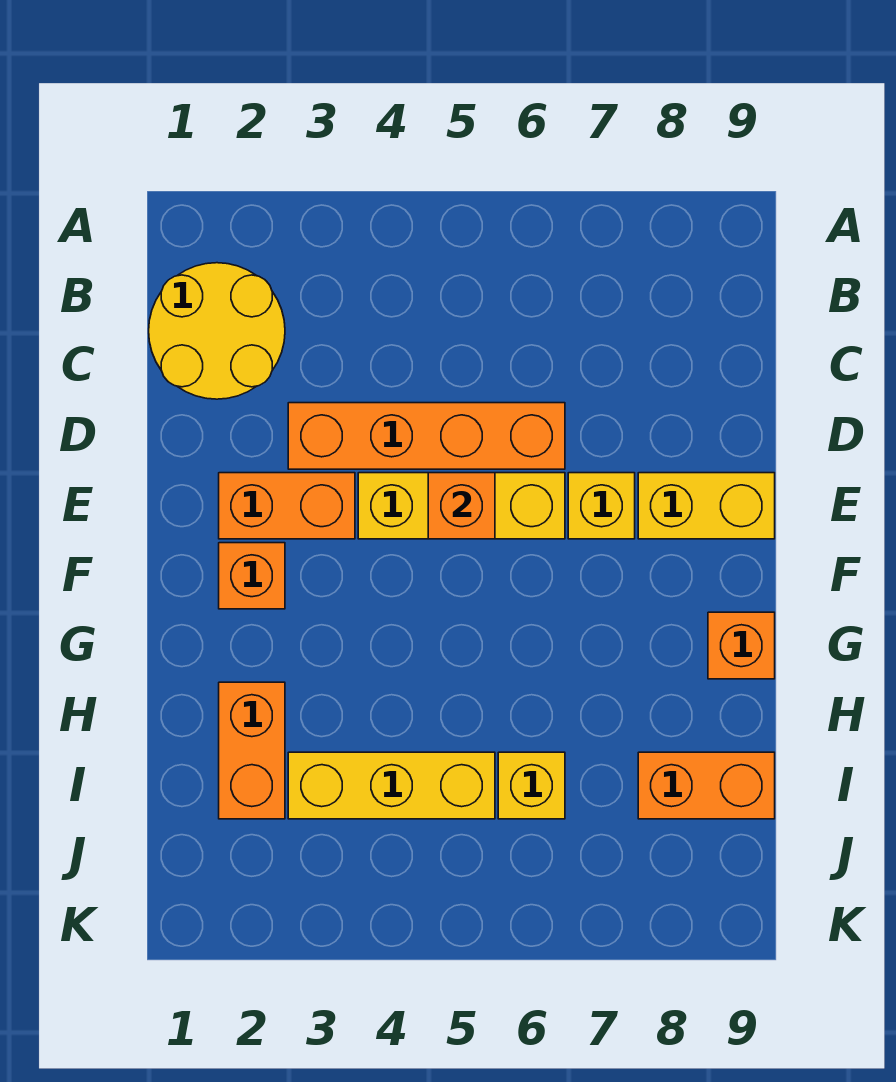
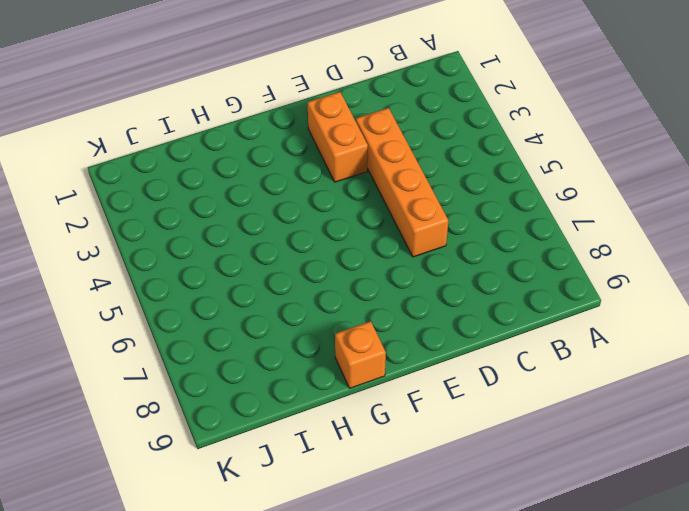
none -> yellow 2x2 round brick [149,263,285,399]
none -> yellow 1x3 brick [358,473,565,539]
none -> yellow 1x1 brick [568,473,635,539]

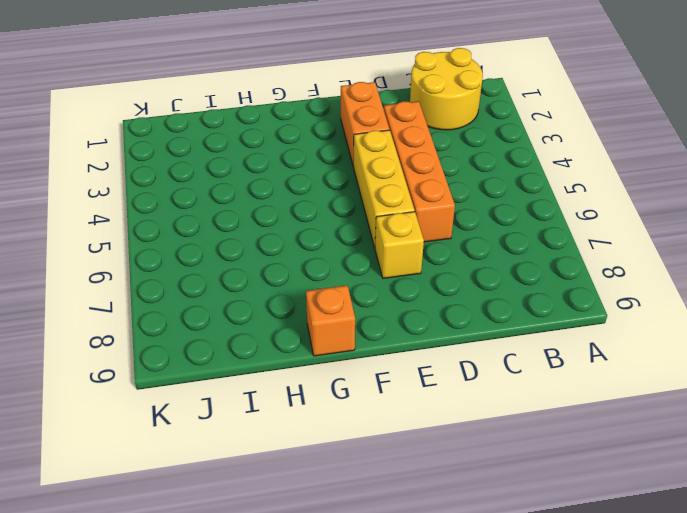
none -> yellow 1x2 brick [638,473,775,539]
none -> orange 1x1 brick [219,543,285,609]
none -> orange 1x2 brick [219,682,285,819]

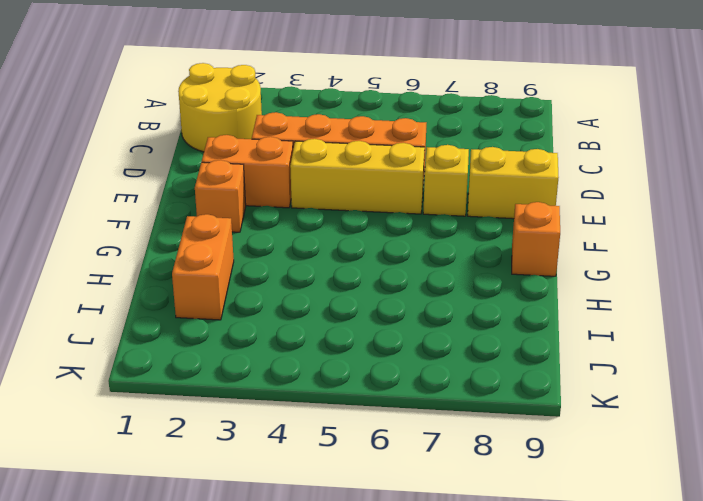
none -> yellow 1x3 brick [288,752,495,819]
none -> yellow 1x1 brick [498,752,565,819]
none -> orange 1x2 brick [638,752,775,819]

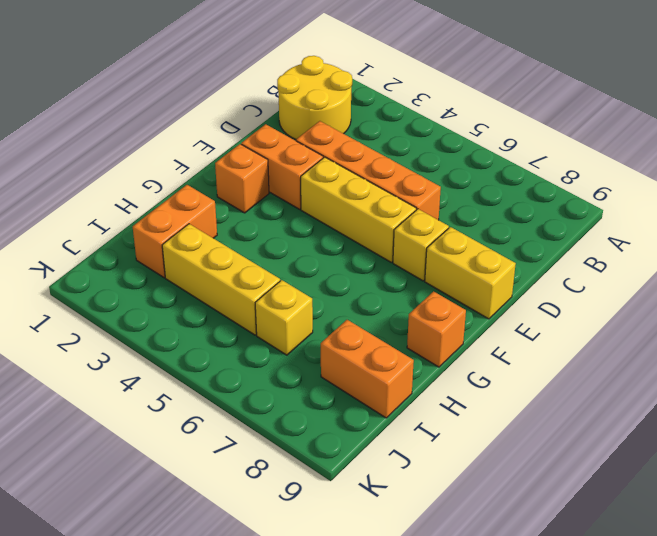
none -> orange 1x1 brick [428,473,495,539]

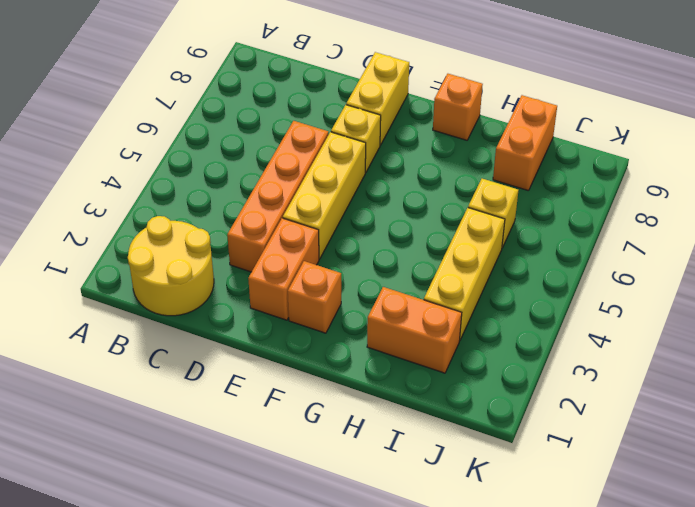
none -> orange 1x1 brick [428,473,495,539]

